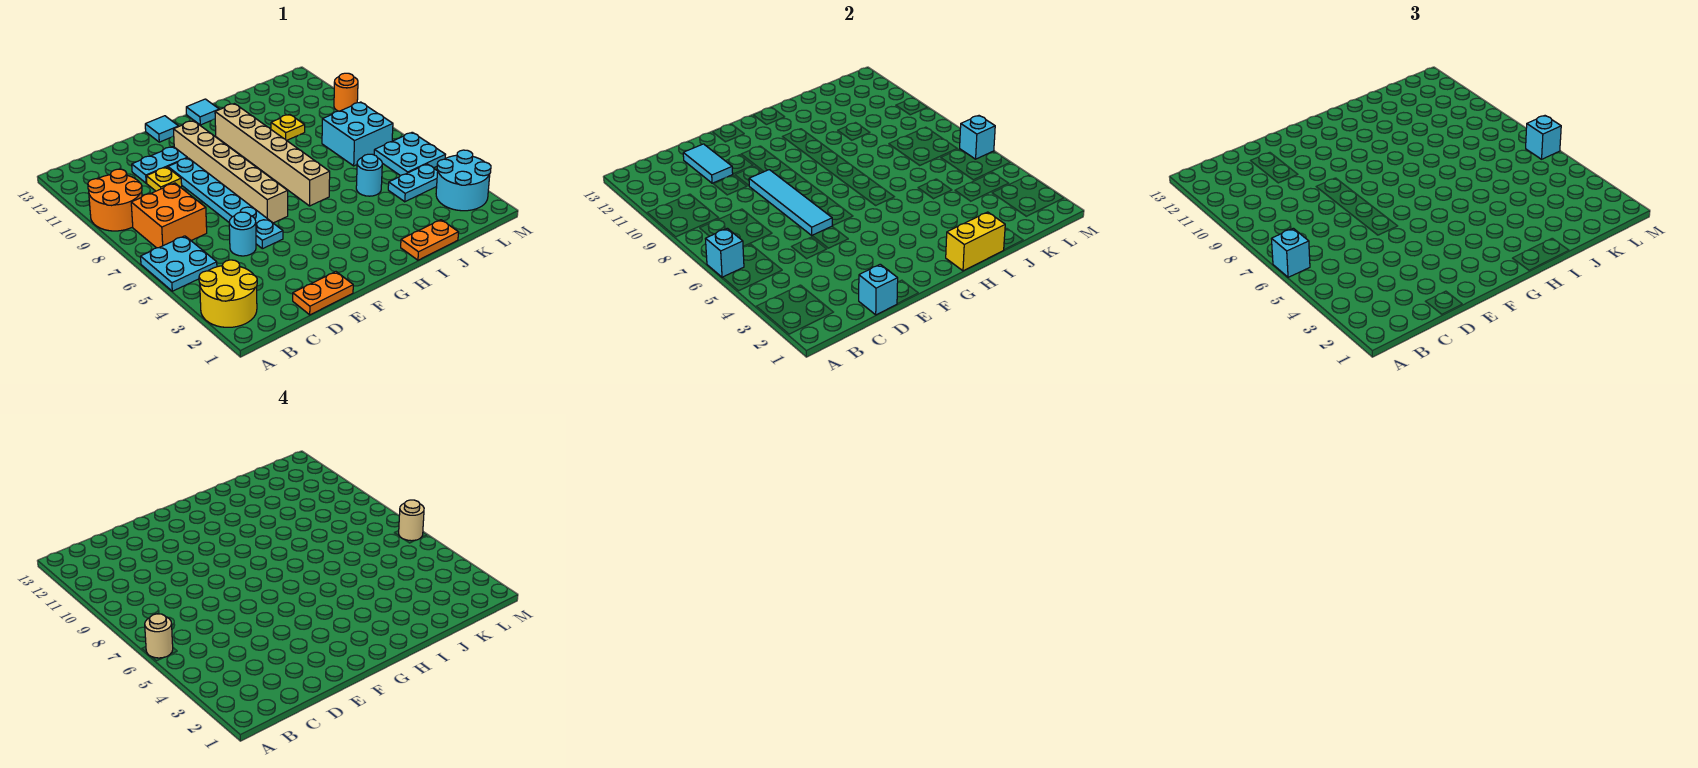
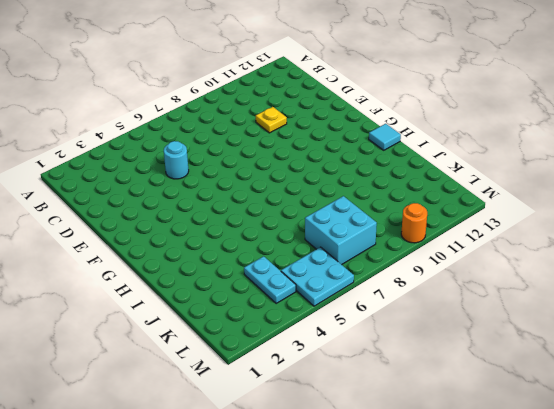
none -> yellow 2x2 round brick [199,260,257,327]
none -> cyan 2x2 plate [141,236,217,291]
none -> orange 2x2 round brick [88,169,142,231]
none -> orange 2x2 brick [131,183,207,248]

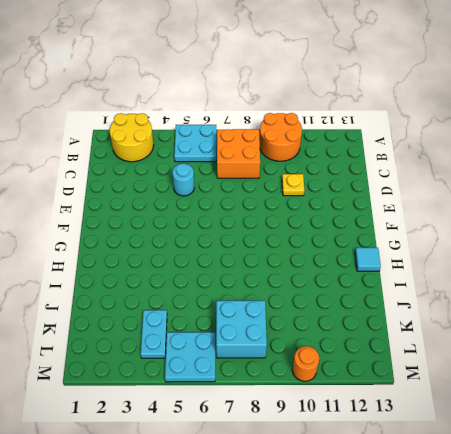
none -> orange 1x2 plate [293,272,353,315]
none -> cyan 1x2 plate [132,147,187,183]
none -> cyan 1x6 plate [168,158,283,249]
none -> tan 1x6 brick [174,121,288,223]

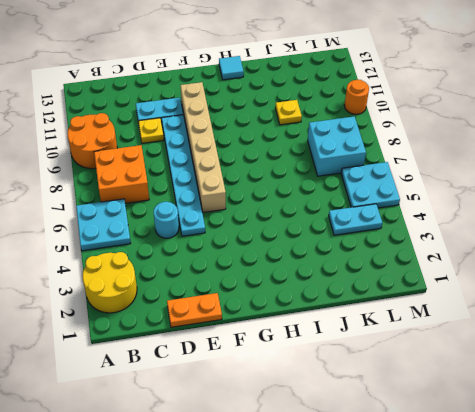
none -> cyan 1x1 tile [145,116,179,142]
none -> tan 1x6 brick [215,104,330,206]
none -> orange 1x2 plate [401,220,459,260]
none -> cyan 1x1 round brick [356,154,382,196]

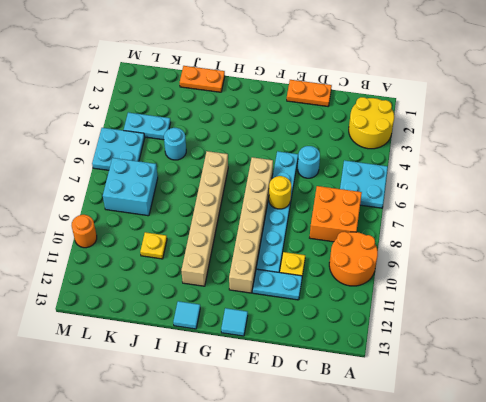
yellow 1x1 round brick [269,176,291,209] -> cyan 1x4 tile [749,170,832,235]
none -> cyan 2x2 round brick [436,150,491,211]
none -> cyan 1x1 brick [706,228,744,277]
none -> cyan 1x1 brick [859,264,898,315]
none -> cyan 1x2 tile [683,144,733,183]

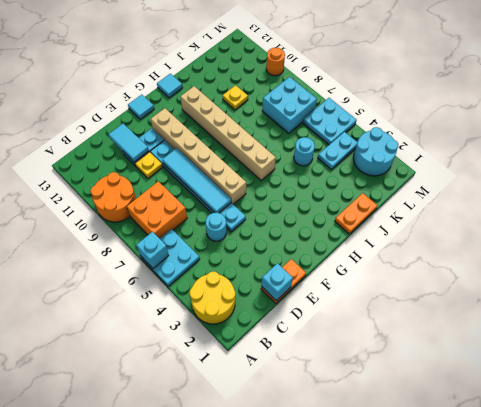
none -> yellow 1x2 brick [946,212,1005,271]
none -> cyan 1x1 brick [960,116,995,159]
none -> cyan 1x1 brick [1272,228,1310,277]
none -> cyan 1x1 brick [1526,116,1561,159]

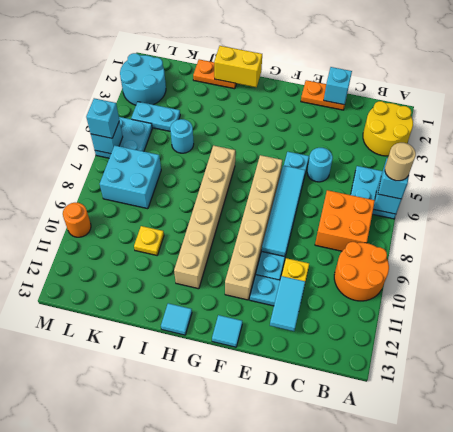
none -> tan 1x1 round brick [399,500,424,541]

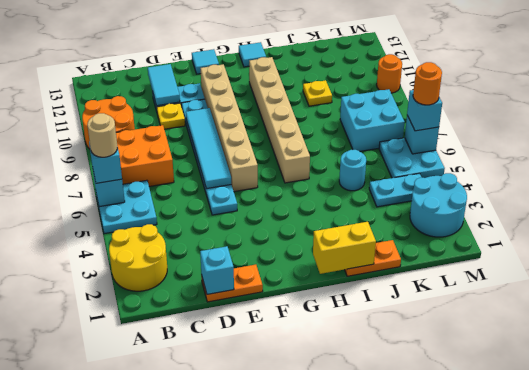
orange 1x1 round brick [413,62,442,105] -> tan 1x1 round brick [399,500,424,541]
none -> cyan 1x1 round brick [229,212,256,256]

